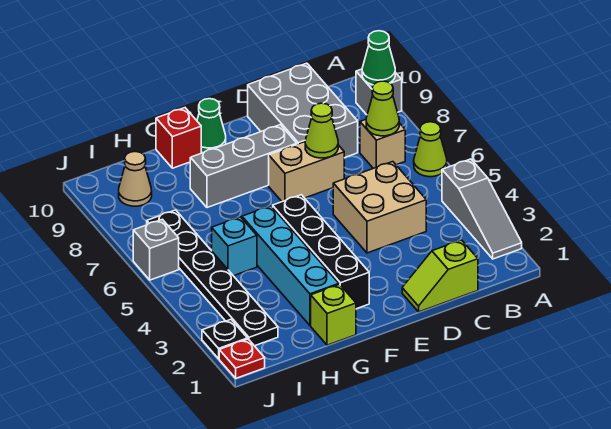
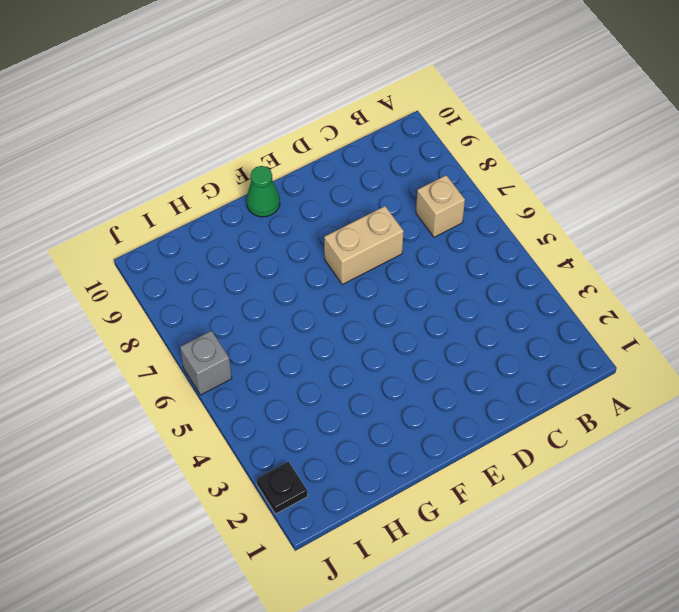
none -> grey 1x3 slope [442,159,522,259]
none -> lime 1x1 cone [414,122,447,177]
none -> grey 1x1 brick [356,69,402,115]

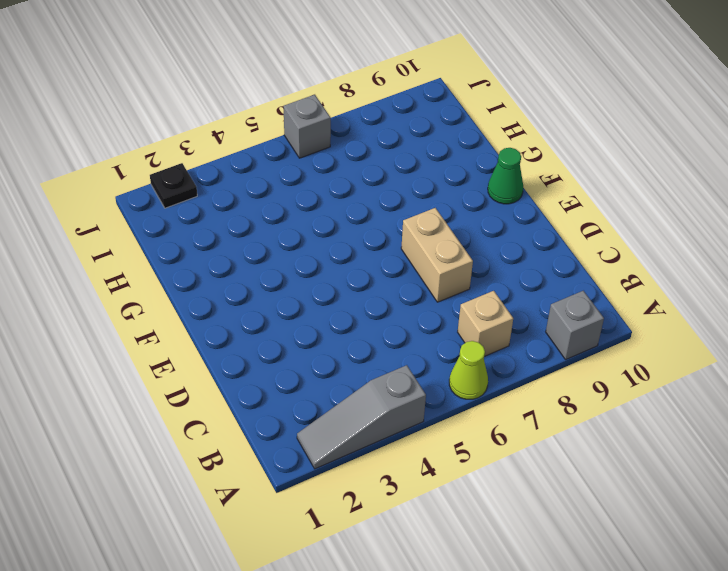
none -> lime 1x2 slope [402,240,478,312]
none -> tan 2x2 brick [333,162,426,253]
none -> grey 2x3 brick [248,63,358,158]

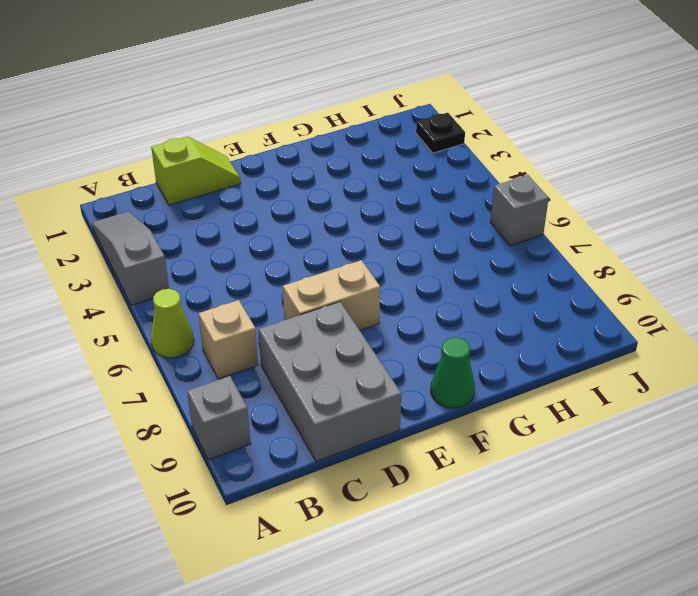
none -> tan 2x2 brick [333,162,426,253]
none -> grey 1x3 brick [190,125,297,208]
none -> black 1x4 brick [273,195,369,309]

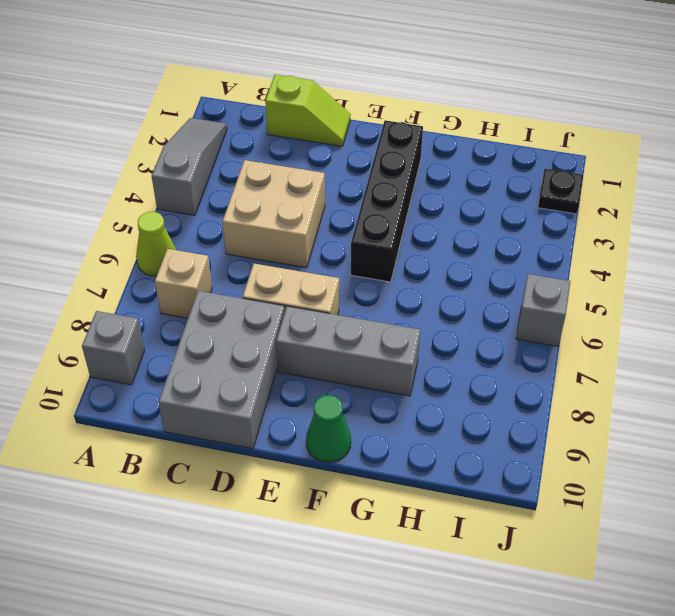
none -> lime 1x1 brick [311,284,356,345]
none -> cyan 1x4 brick [242,206,339,325]
none -> red 1x1 brick [156,108,201,168]

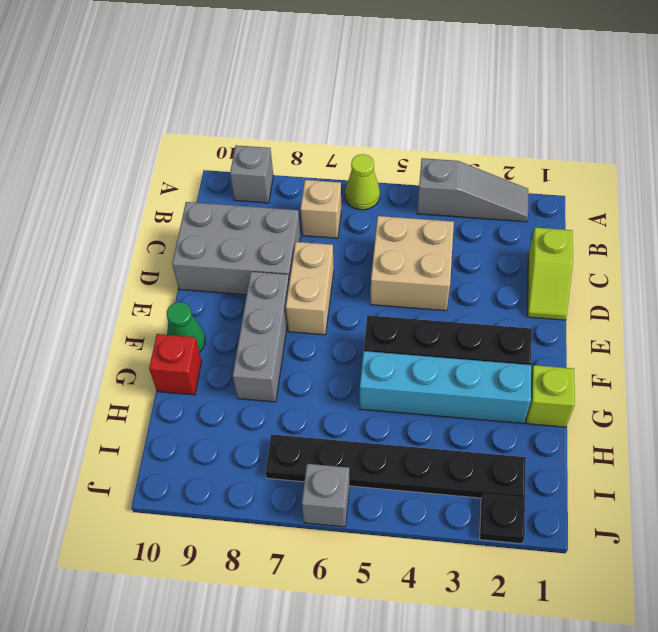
none -> cyan 1x1 brick [212,217,257,276]
none -> tan 1x1 cone [119,152,152,206]
none -> red 1x1 plate [219,339,265,378]

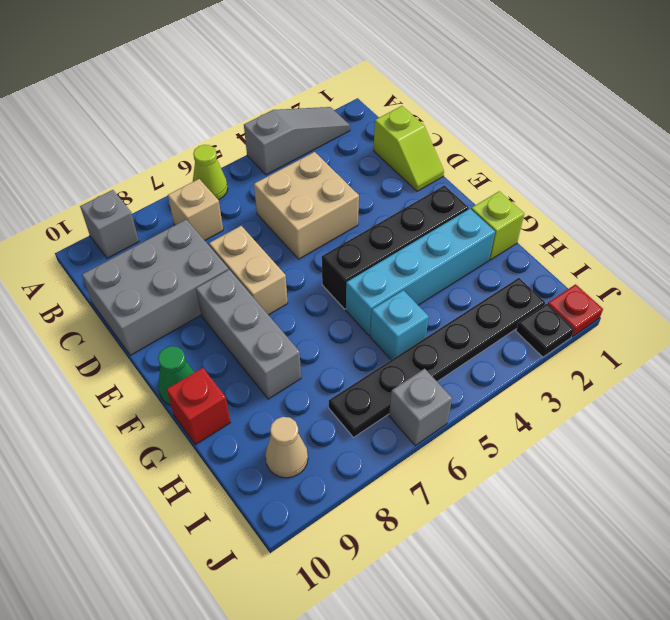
none -> green 1x1 cone [362,31,395,85]
none -> lime 1x1 cone [366,81,399,136]
none -> lime 1x1 cone [305,103,338,158]

